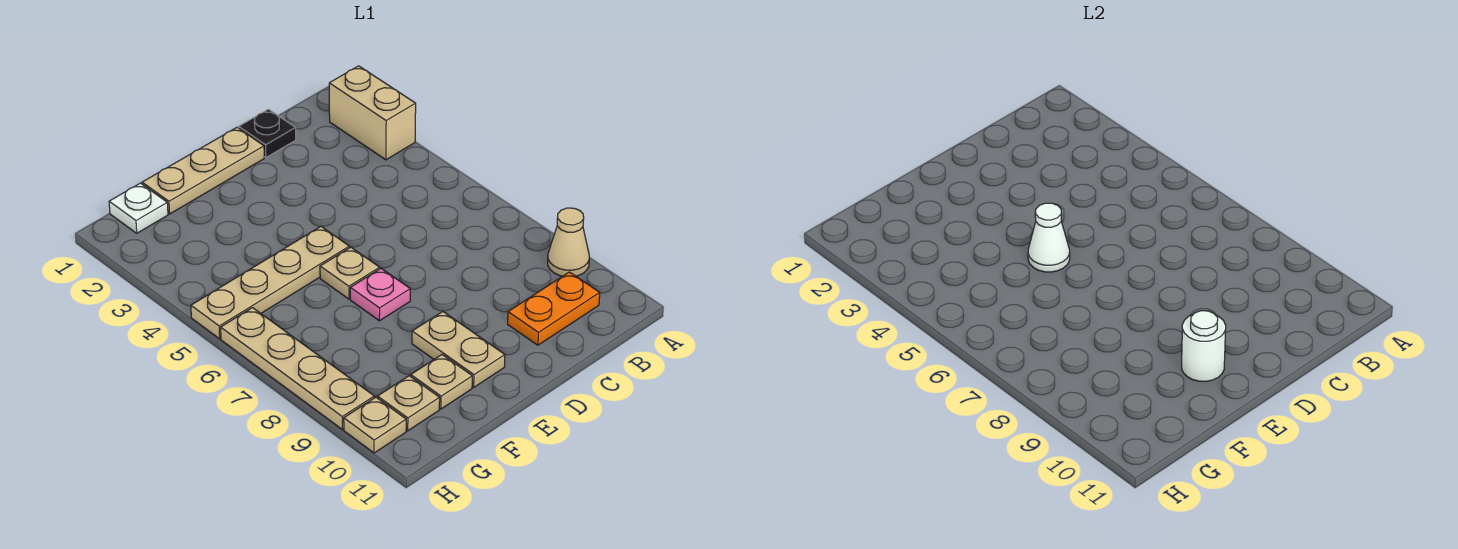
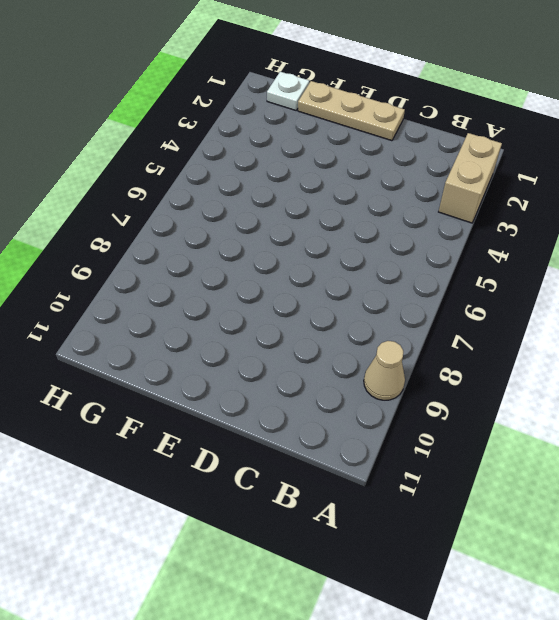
none -> orange 1x2 plate [508,272,600,345]
none -> black 1x1 plate [239,109,296,157]
none -> tan 1x4 plate [191,226,349,339]

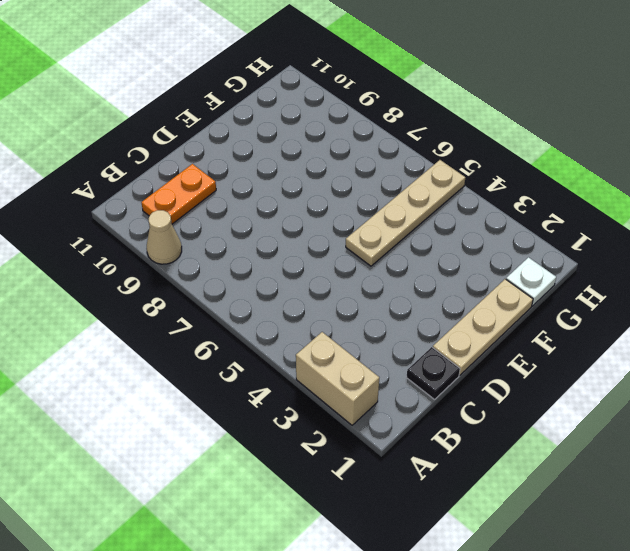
none -> tan 1x1 plate [320,247,380,299]
none -> pink 1x1 plate [350,268,410,321]
none -> tan 1x2 plate [412,312,505,387]

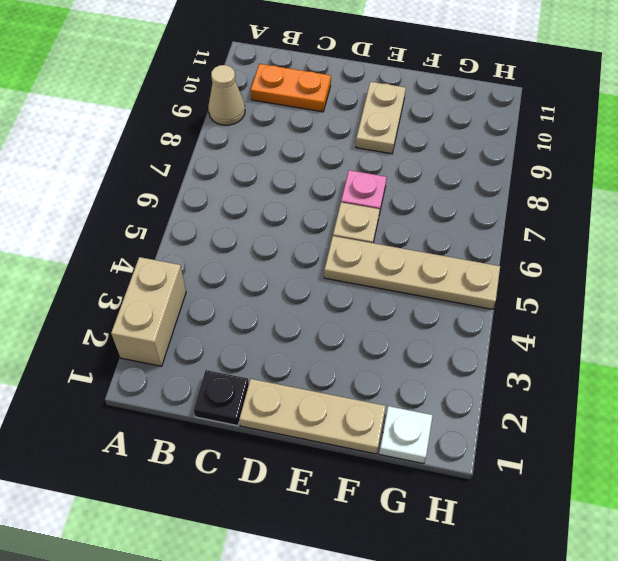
none -> tan 1x1 plate [411,355,472,409]
none -> tan 1x1 plate [378,376,440,431]
none -> tan 1x4 plate [221,308,374,429]

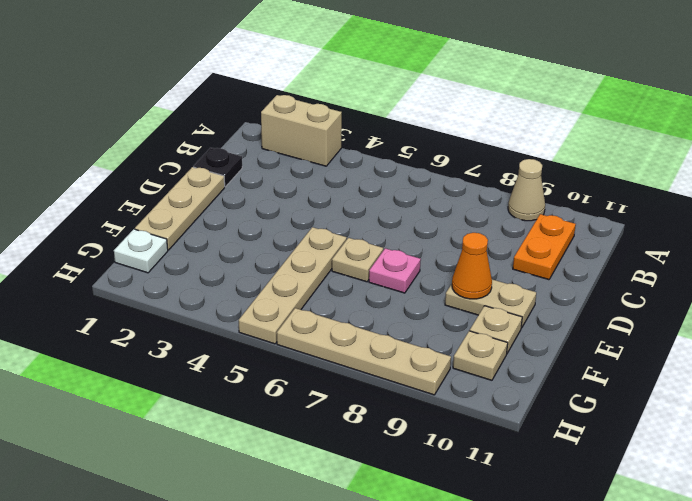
orange 1x1 cone [452,233,492,299] -> none
none -> tan 1x1 plate [344,397,406,453]
none -> white 1x1 cone [1028,203,1070,272]
none -> white 1x1 round brick [1182,311,1226,381]

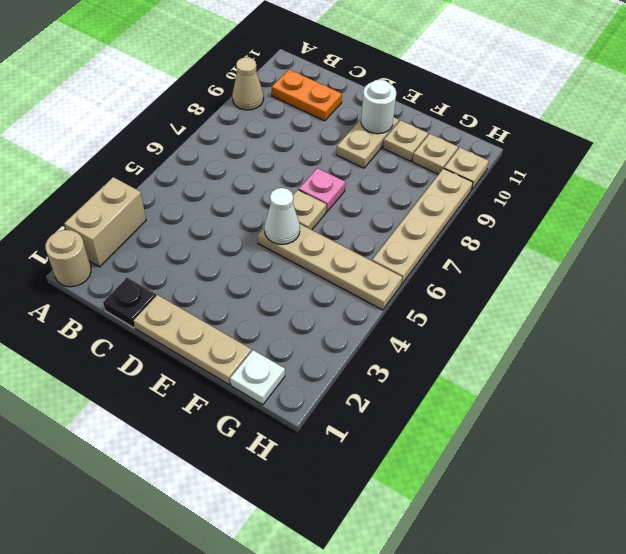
tan 1x1 round brick [45,230,91,287] -> none

